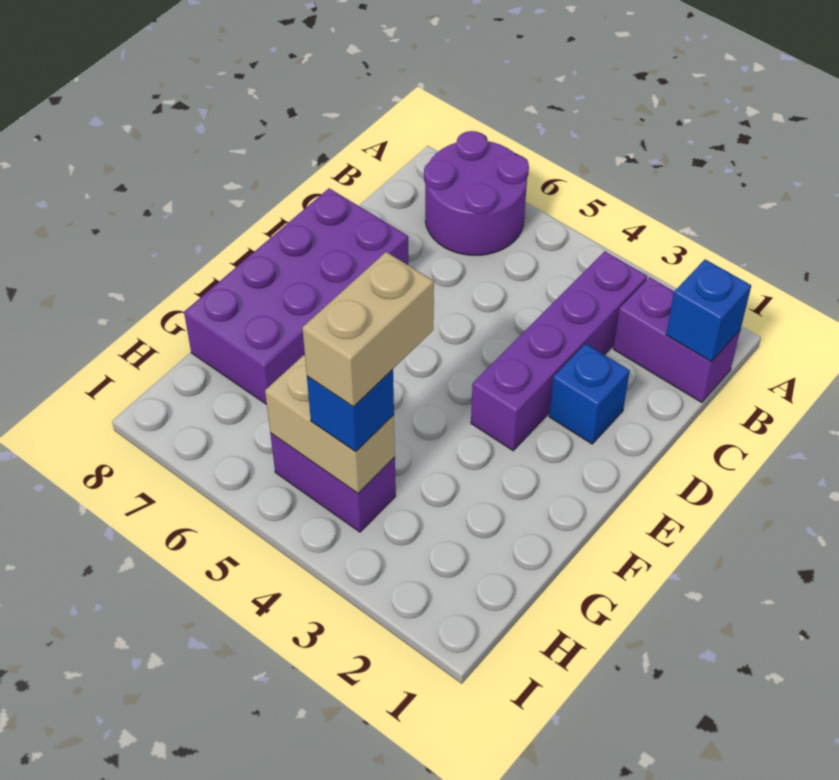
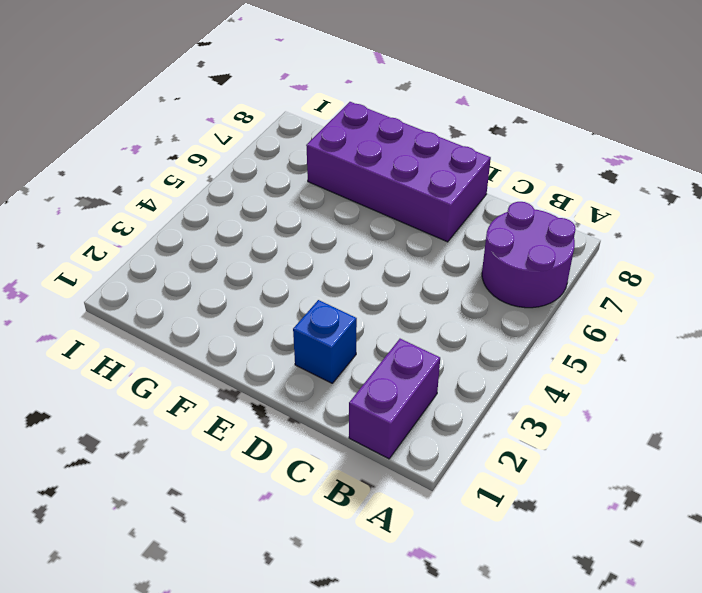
none -> purple 1x4 brick [471,251,647,451]
none -> purple 1x2 brick [270,433,396,532]

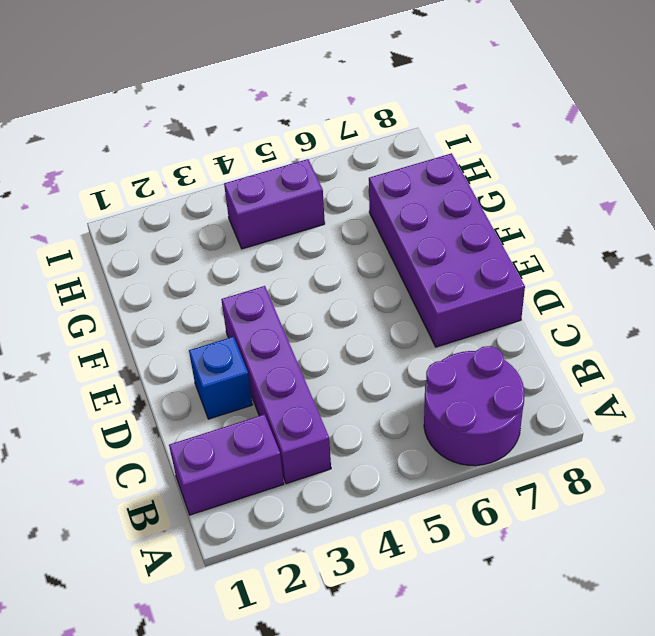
none -> blue 1x1 brick [666,259,751,362]
none -> tan 1x2 brick [265,355,395,493]

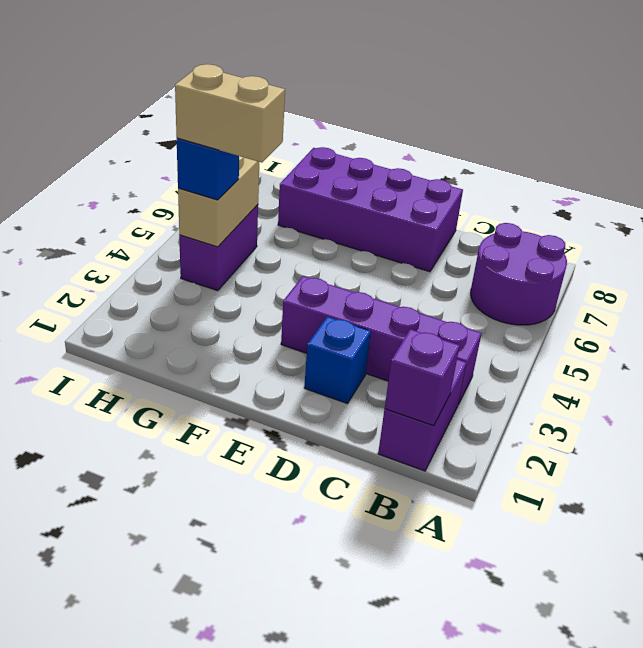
purple 1x1 brick [385,329,460,426] -> blue 1x1 brick [666,259,751,362]

